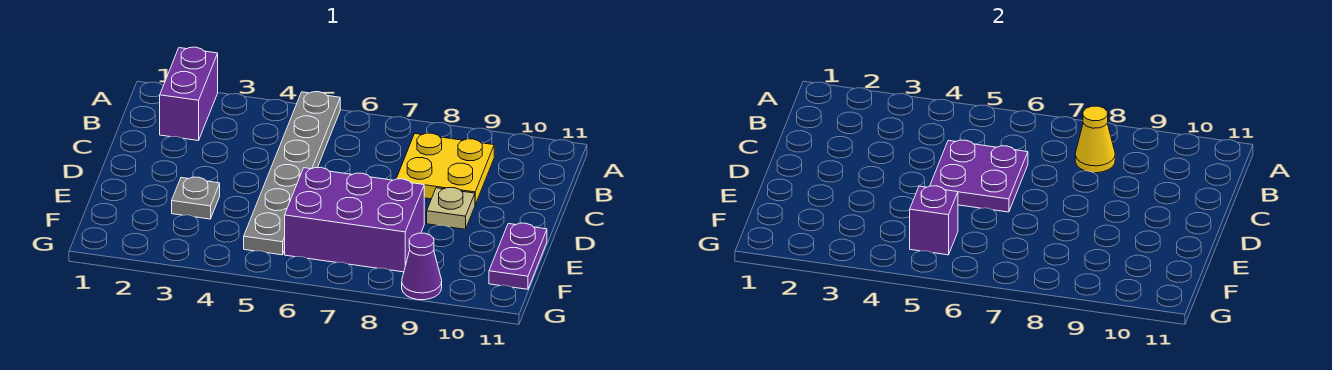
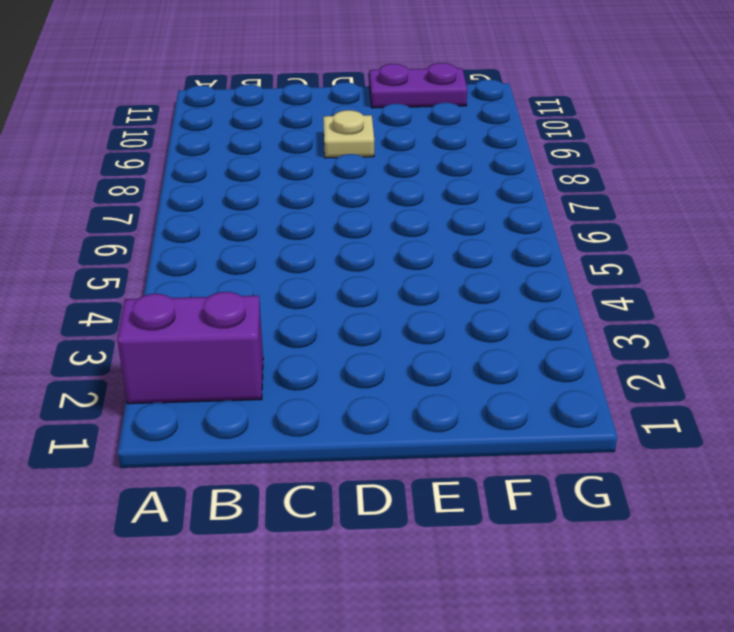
none -> grey 1x6 plate [244,92,340,255]
none -> yellow 2x2 plate [396,133,494,204]

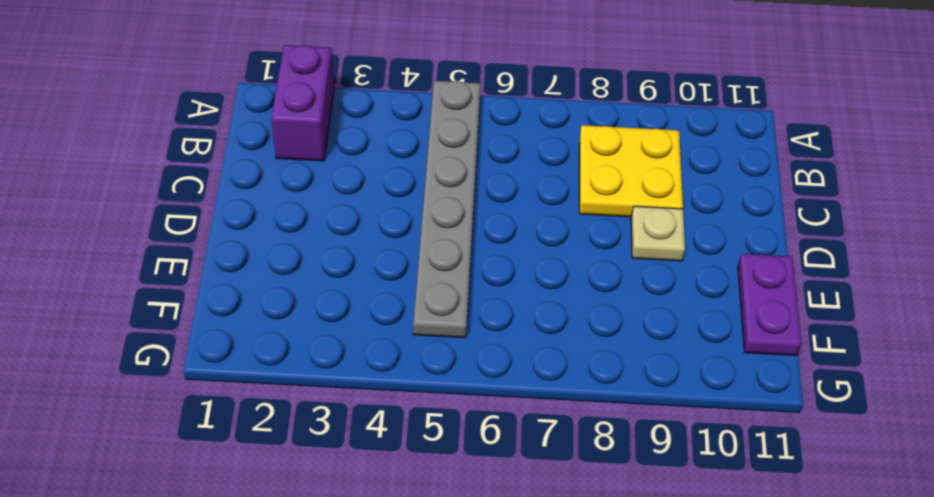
none -> grey 1x1 plate [172,177,220,219]
none -> purple 2x3 brick [285,167,424,272]

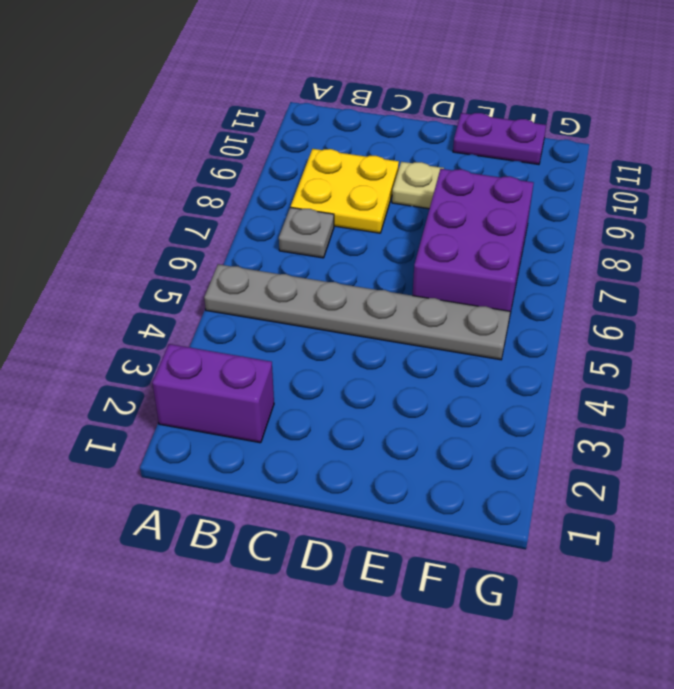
grey 1x1 plate [279,207,334,258] -> grey 1x1 plate moved to [172,177,220,219]
none -> purple 1x1 cone [402,233,442,300]
none -> yellow 1x1 cone [1075,106,1115,173]

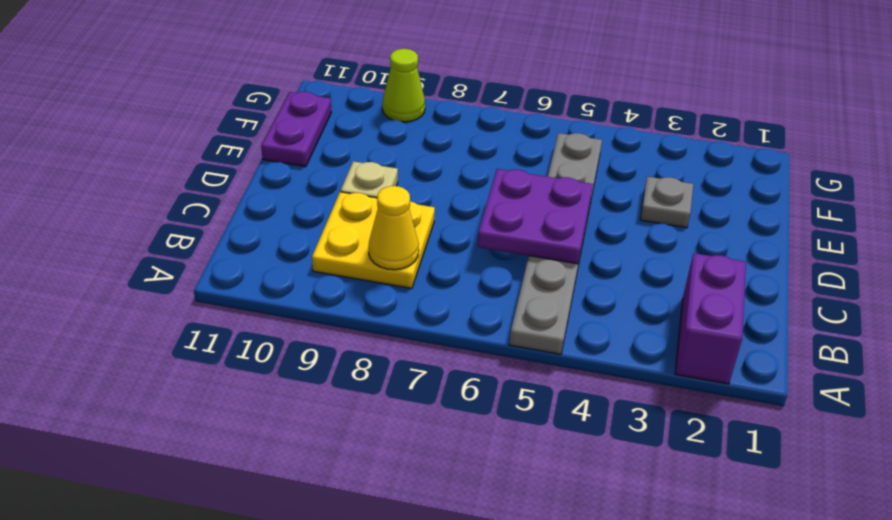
lime 1x1 cone [382,49,425,122] -> purple 1x1 cone [402,233,442,300]
none -> purple 2x3 brick [285,167,424,272]
none -> purple 1x1 brick [910,186,958,255]

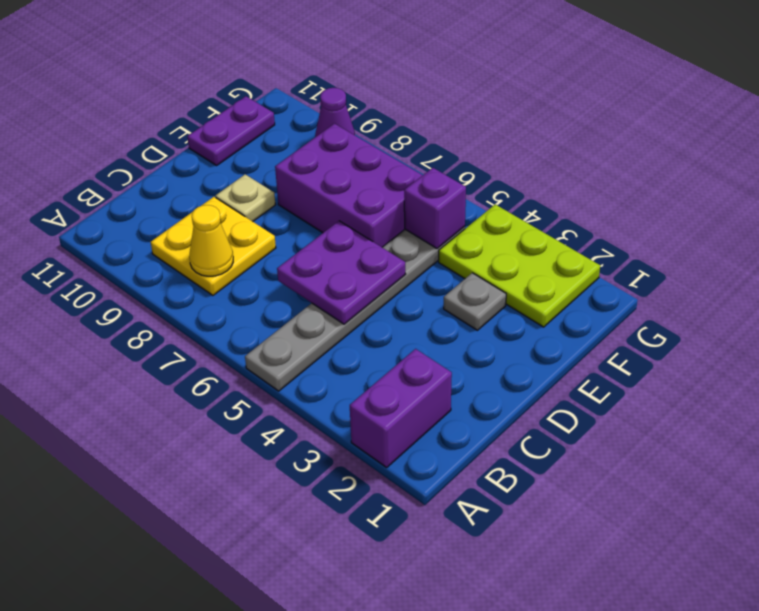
lime 2x3 plate [439,204,600,327] -> none

